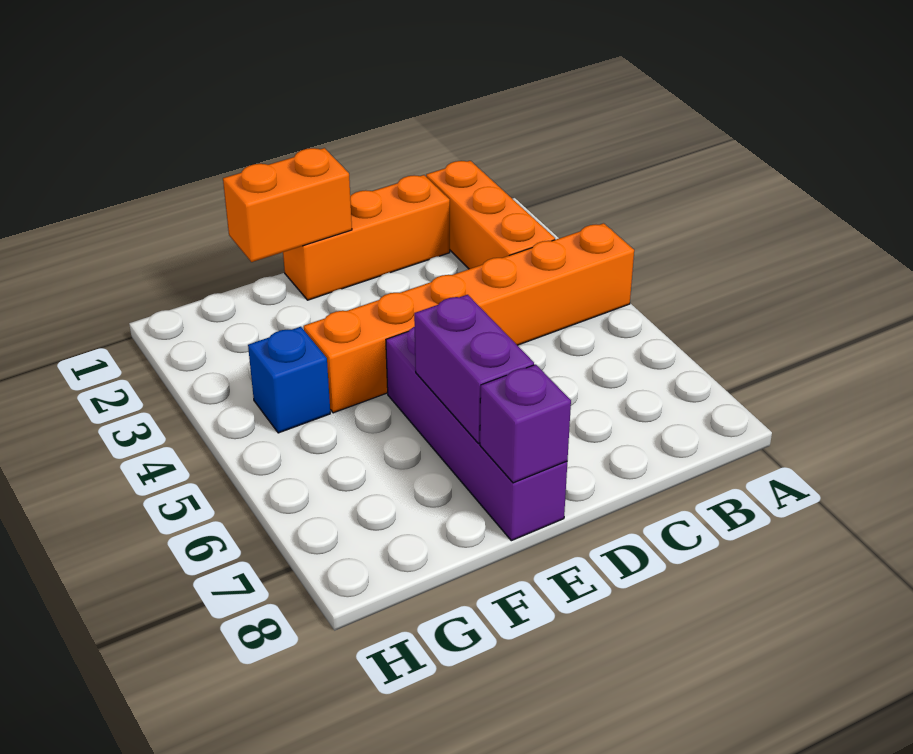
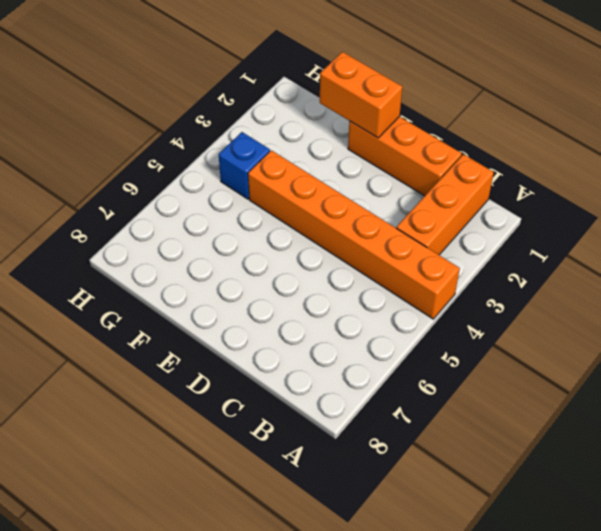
none -> purple 1x4 brick [386,327,567,541]
none -> purple 1x2 brick [414,295,534,443]

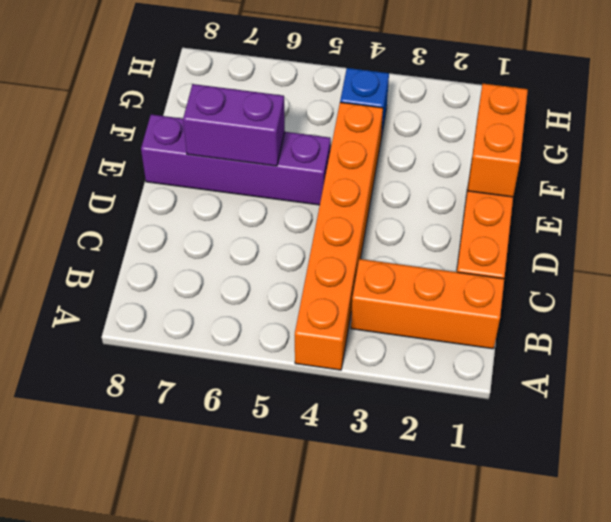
none -> purple 1x1 brick [480,364,571,483]

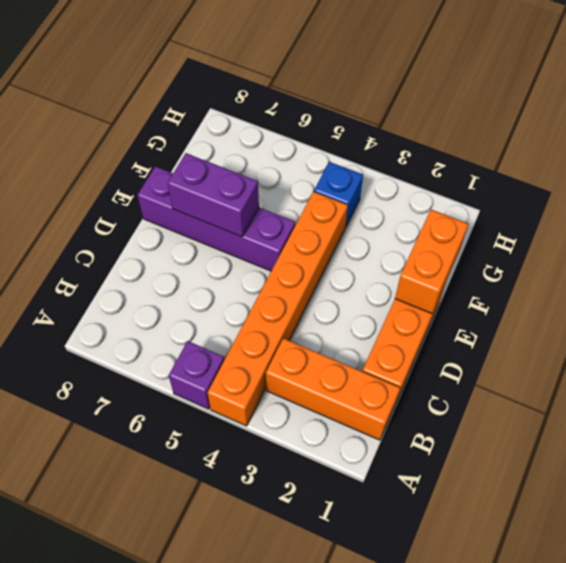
purple 1x1 brick [169,341,224,409] -> purple 1x1 brick moved to [480,364,571,483]

